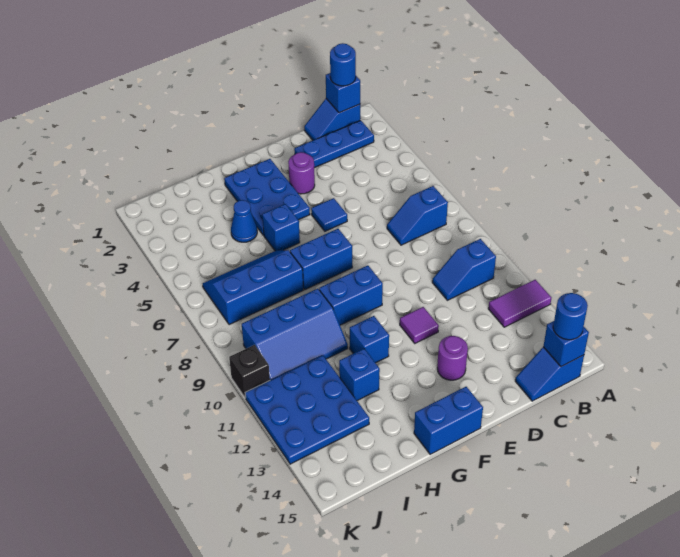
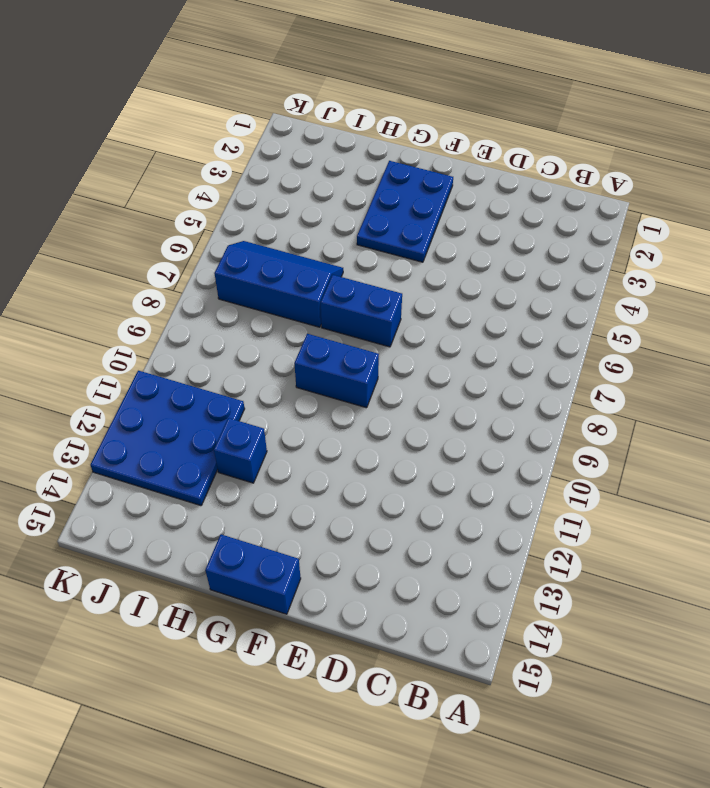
none -> purple 1x2 tile [488,280,551,327]
none -> blue 1x2 slope [304,99,360,140]
none -> blue 1x3 plate [294,120,374,168]

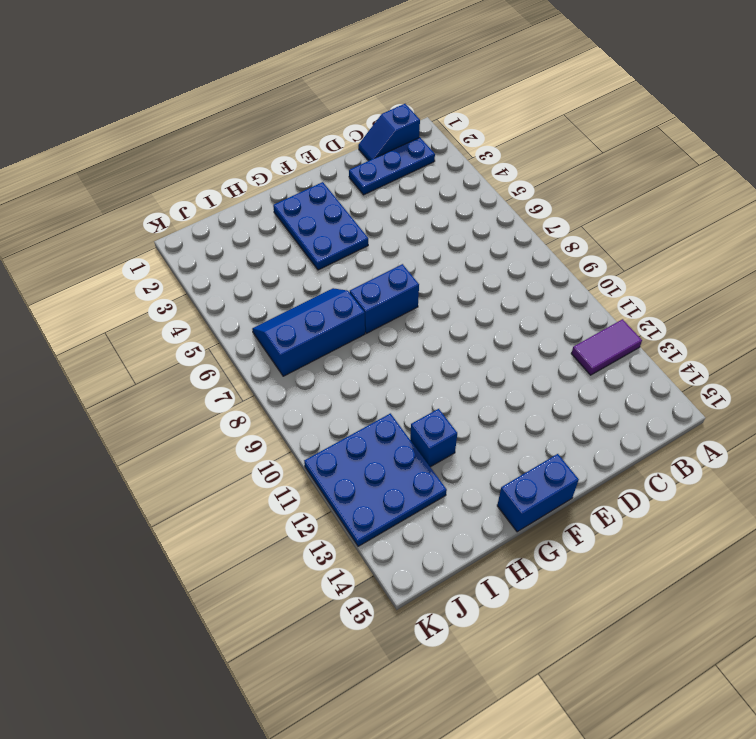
none -> blue 1x2 slope [387,186,448,245]
none -> blue 1x2 slope [432,239,496,300]
none -> blue 1x2 slope [515,347,584,401]

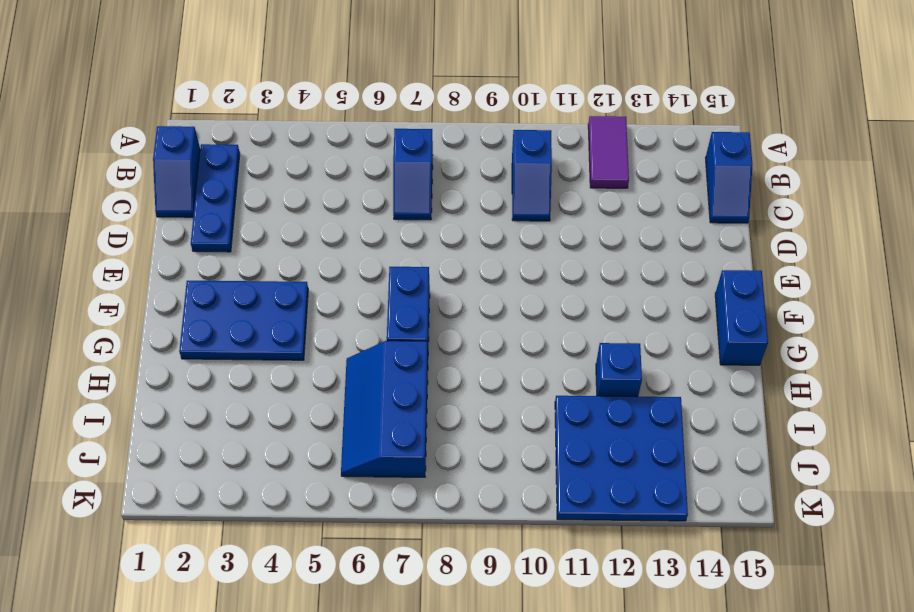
none -> purple 1x1 round brick [288,152,315,194]
none -> blue 1x1 tile [311,198,347,231]
none -> purple 1x1 tile [400,307,439,343]

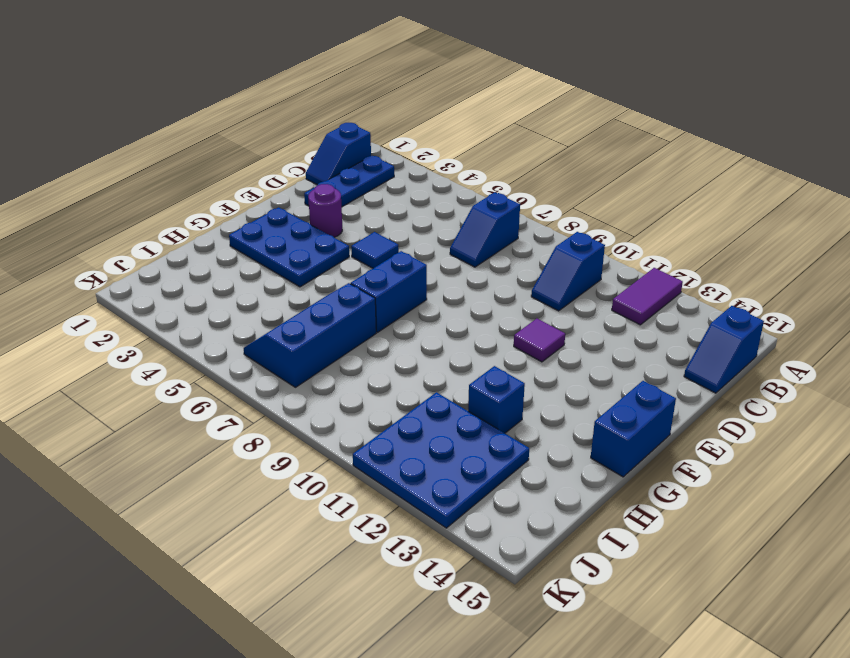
none -> purple 1x1 round brick [437,336,468,380]
none -> blue 1x2 brick [319,265,383,325]
none -> blue 1x1 brick [262,204,300,251]

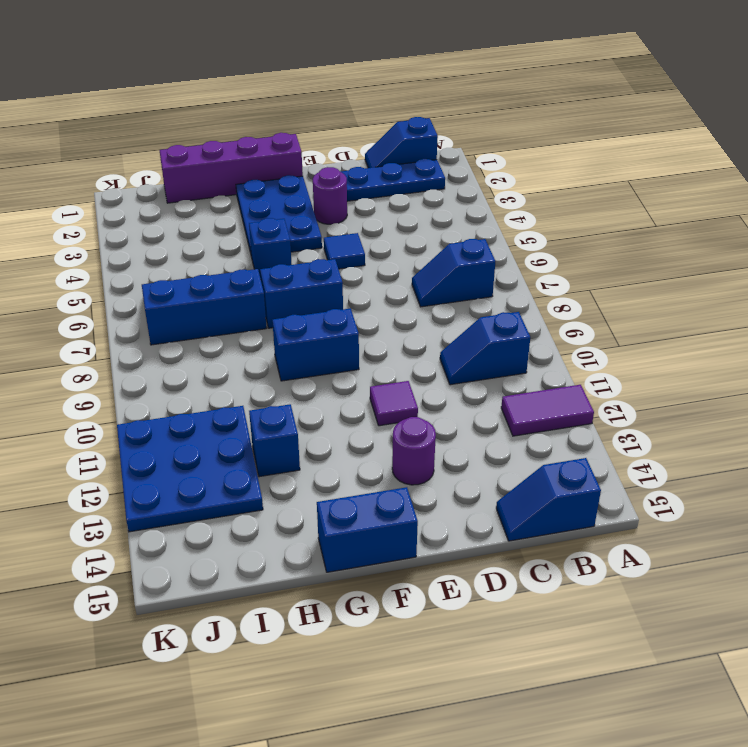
purple 1x4 brick [159,133,303,203] -> none
none -> blue 1x1 brick [350,316,389,363]
none -> blue 1x1 cone [231,200,257,242]
none -> blue 2x3 slope [242,289,348,380]

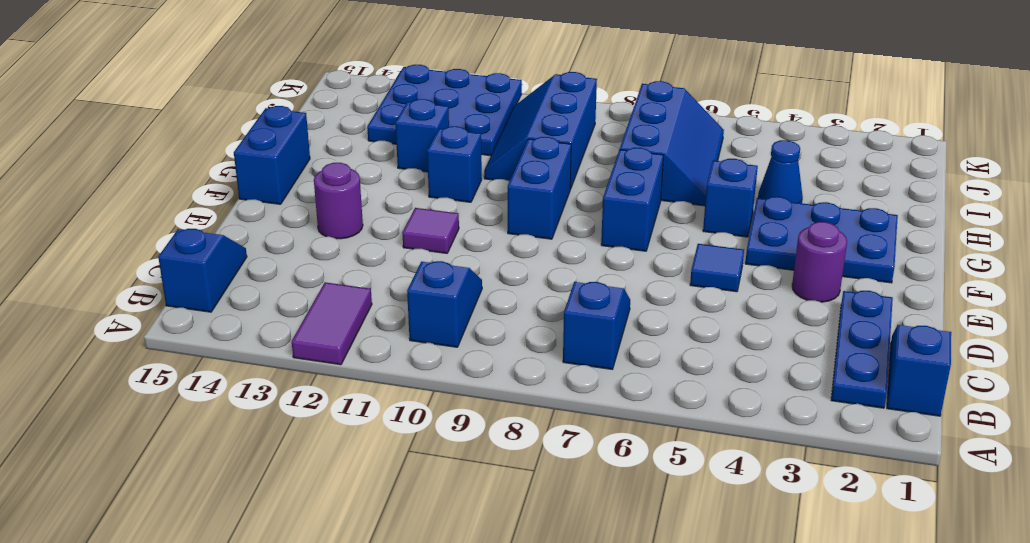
none -> black 1x1 brick [229,345,270,398]
none -> blue 1x1 brick [326,73,360,113]
none -> blue 1x1 brick [543,321,589,366]

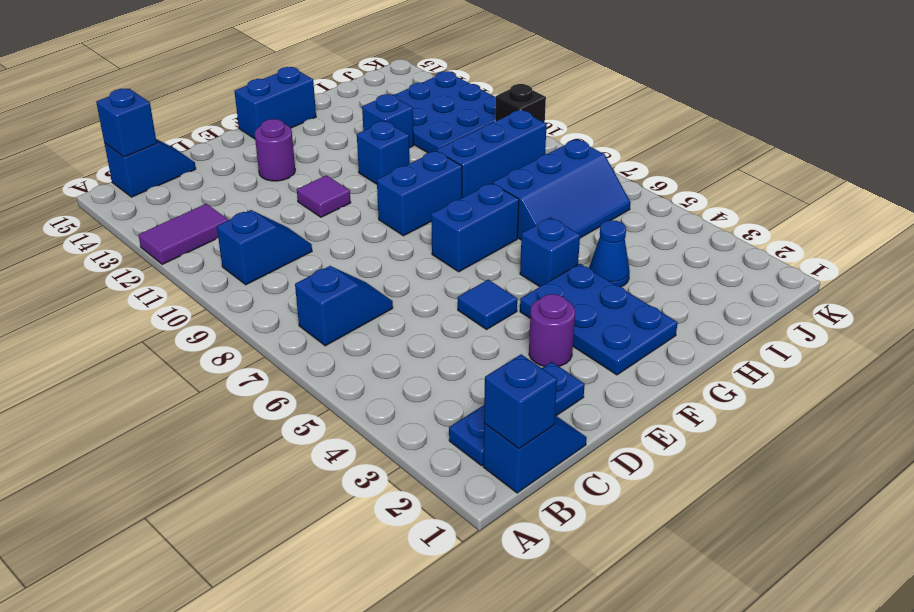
none -> blue 1x1 round brick [330,43,356,86]
none -> blue 1x1 round brick [553,293,588,340]

